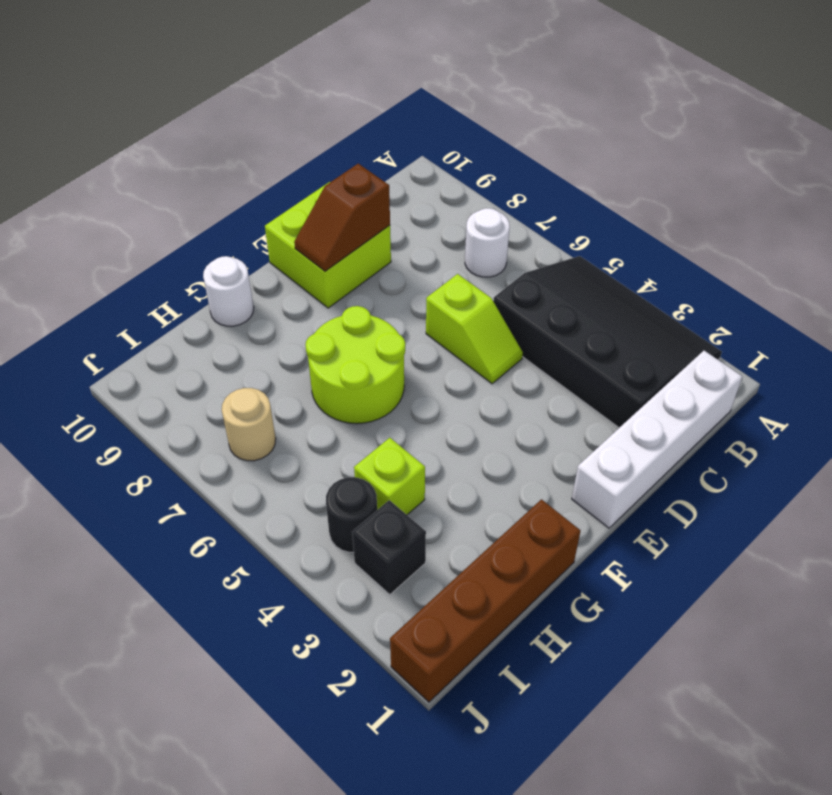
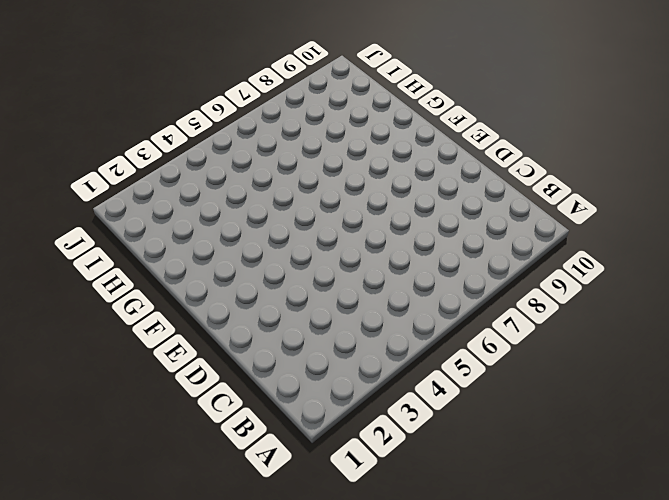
none -> black 3x4 slope [493,256,722,428]
none -> white 1x4 brick [572,351,742,528]
none -> white 1x1 round brick [465,208,510,277]

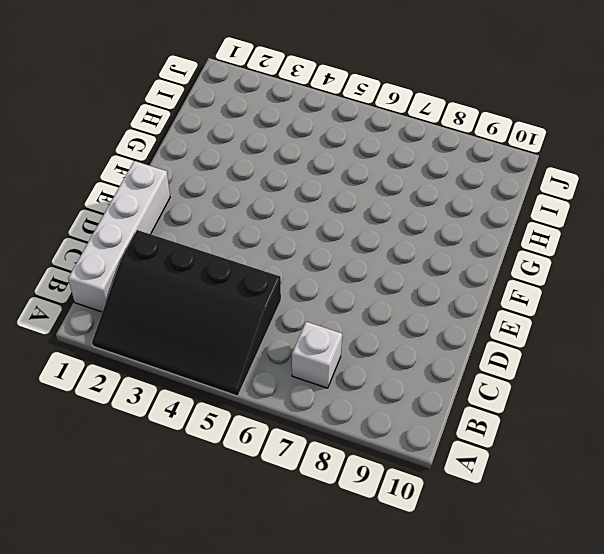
white 1x1 brick [292,322,342,388] -> white 1x1 round brick [465,208,510,277]
none -> lime 1x2 slope [426,274,523,384]
none -> lime 2x2 brick [265,182,391,308]
none -> lime 2x2 round brick [305,306,405,424]

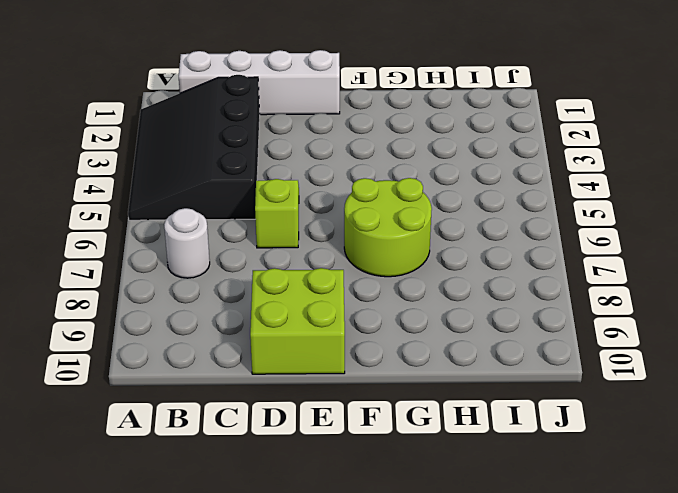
none -> brown 1x4 brick [390,499,581,702]
none -> white 1x1 round brick [203,256,254,326]
none -> lime 1x1 brick [354,438,425,515]

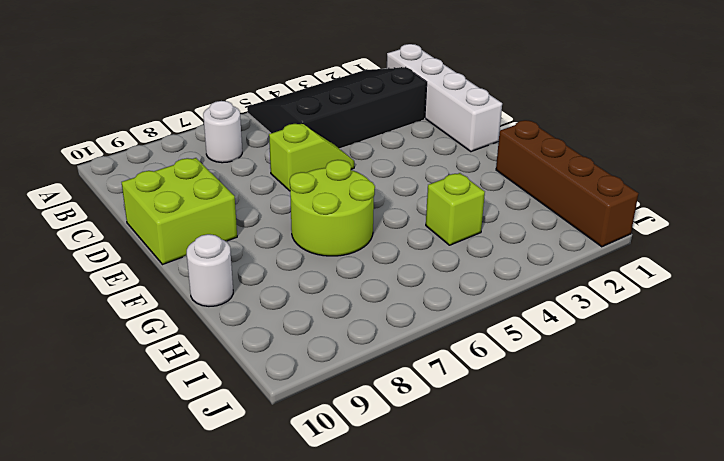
none -> black 1x1 brick [352,500,426,595]
none -> black 1x1 round brick [326,477,377,552]
none -> tan 1x1 round brick [222,388,276,461]

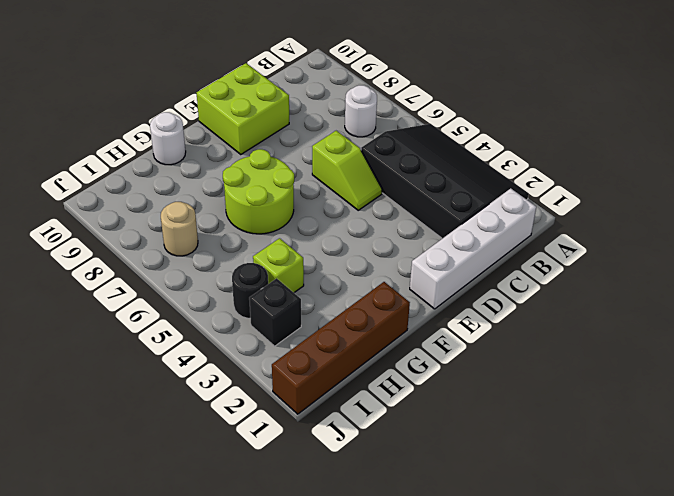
none -> brown 1x2 slope [294,164,390,271]

